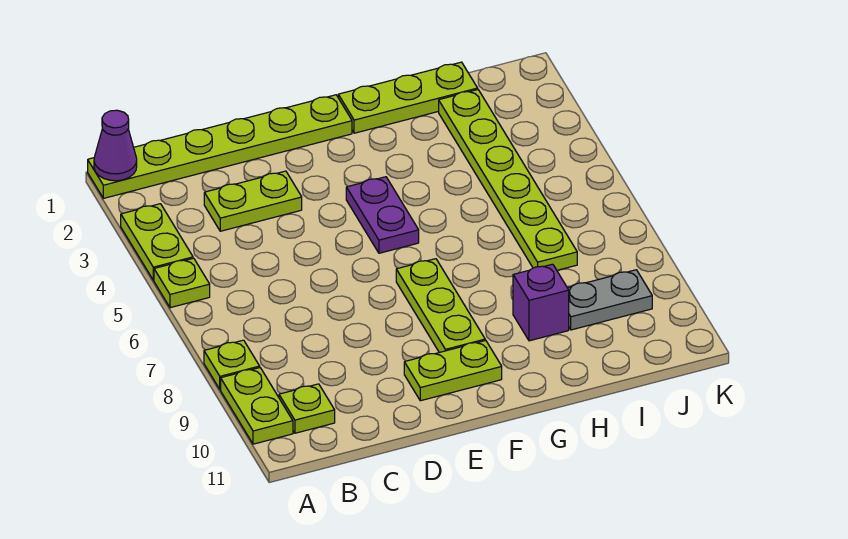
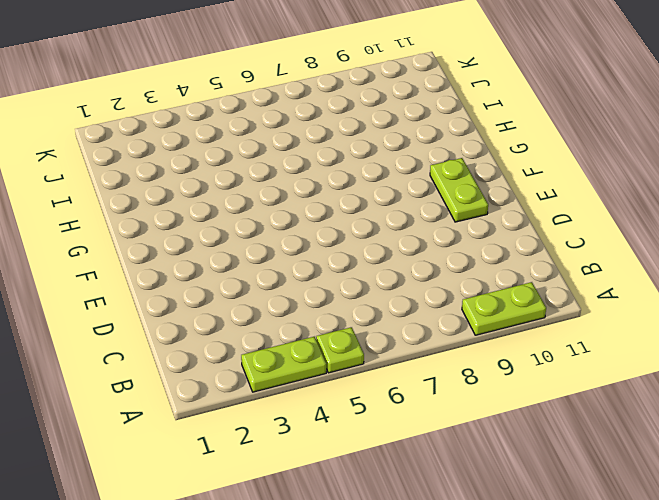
none -> lime 1x6 plate [88,95,352,198]
none -> lime 1x1 plate [204,340,260,389]
none -> lime 1x1 plate [279,384,335,433]

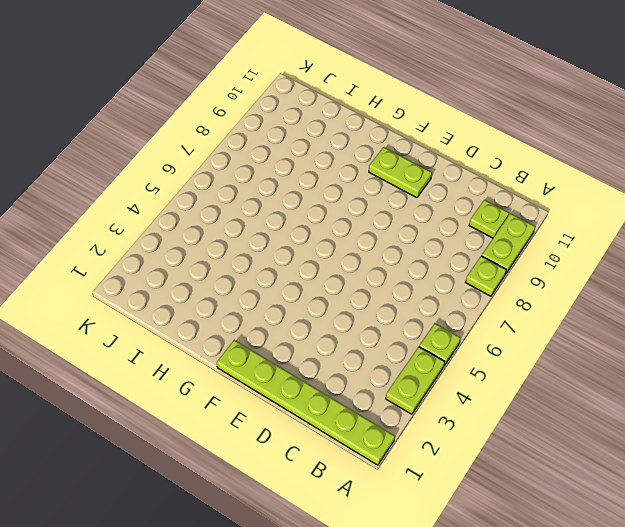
none -> lime 1x2 plate [204,171,302,231]
none -> purple 1x2 plate [346,177,419,253]
none -> lime 1x3 plate [396,259,485,353]

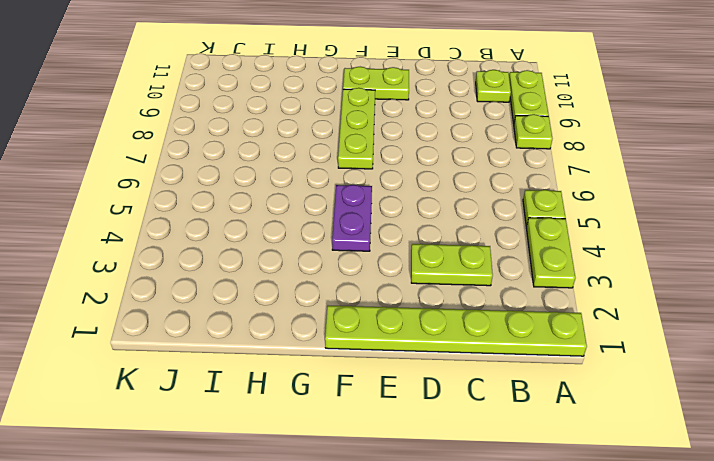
none -> lime 1x3 plate [338,62,478,133]
none -> purple 1x1 brick [513,264,569,341]
none -> lime 1x6 plate [439,90,577,270]

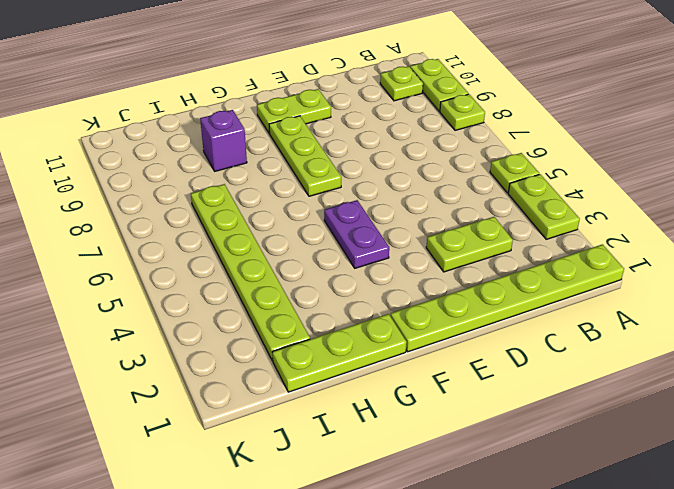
none -> grey 1x2 plate [568,270,652,330]
none -> purple 1x1 cone [94,110,137,181]

